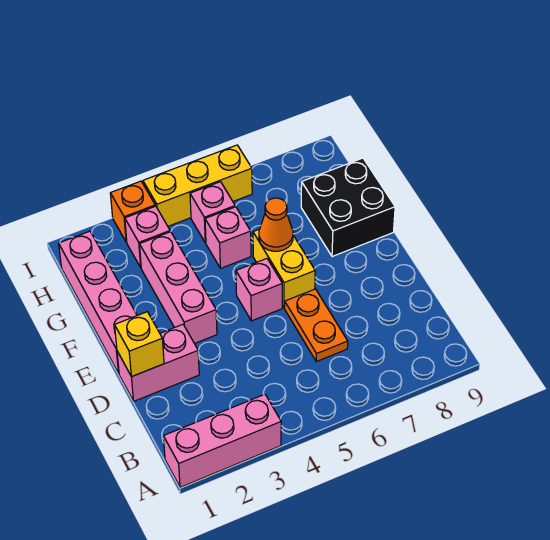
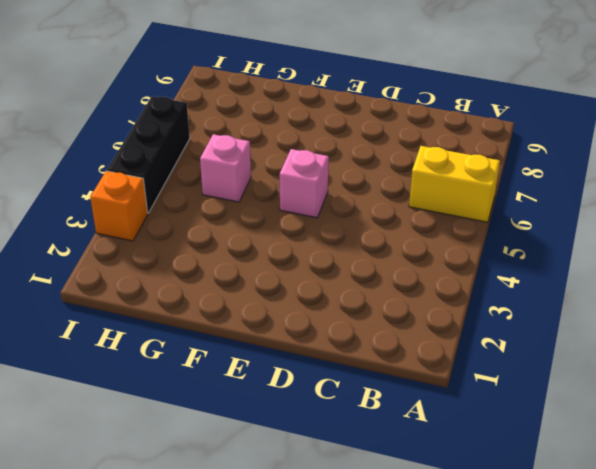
yellow 1x2 brick [409,146,500,222] -> yellow 1x2 brick moved to [253,230,315,308]
black 1x3 brick [107,96,190,213] -> yellow 1x3 brick [143,145,252,226]
none -> pink 1x3 brick [163,394,281,487]
none -> orange 1x2 plate [285,289,348,362]
none -> pink 1x2 brick [117,324,199,401]

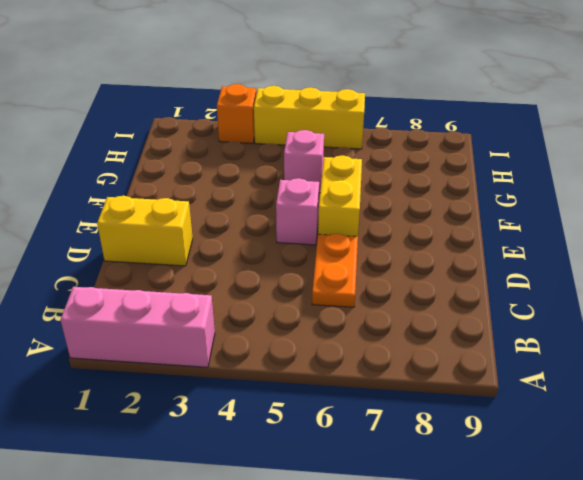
yellow 1x2 brick [97,196,193,266] -> pink 1x2 brick [117,324,199,401]
none -> pink 1x4 brick [59,231,137,373]
none -> pink 1x3 brick [140,232,217,344]
none -> black 2x2 brick [301,158,395,257]

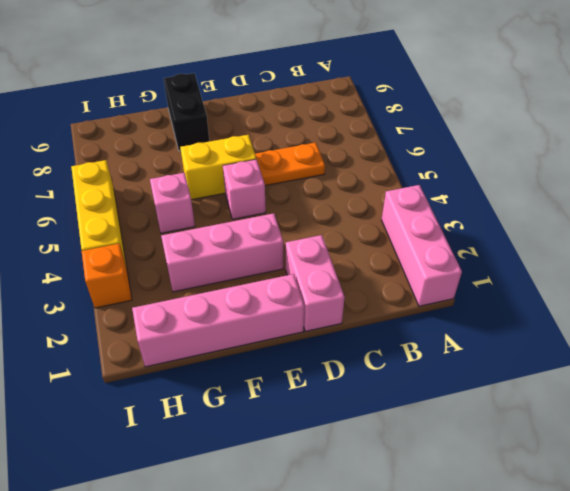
black 1x2 brick [164,73,209,151] -> black 2x2 brick [301,158,395,257]
none -> pink 1x1 brick [125,206,170,267]
none -> pink 1x1 brick [190,182,235,243]
none -> yellow 1x1 brick [115,312,164,377]

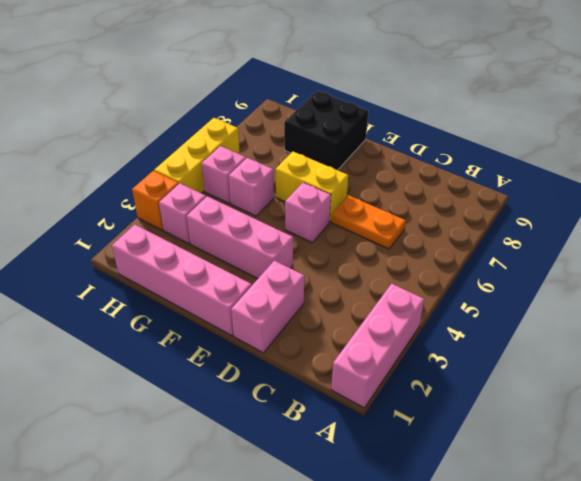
none -> yellow 1x1 brick [115,312,164,377]
none -> orange 1x1 cone [259,198,293,251]

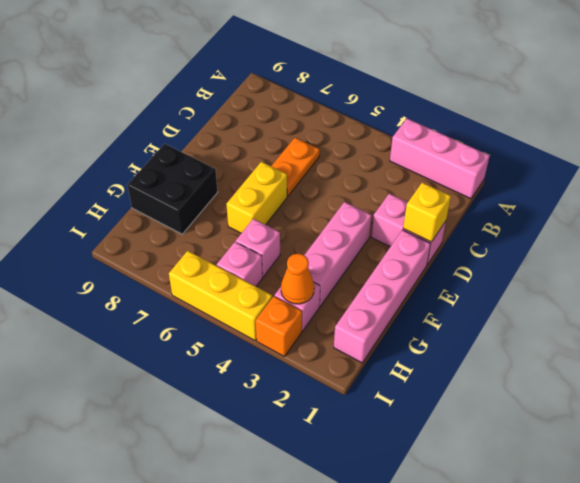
orange 1x1 cone [281,253,314,304] -> orange 1x1 cone moved to [259,198,293,251]
none -> pink 1x1 brick [236,259,282,321]

